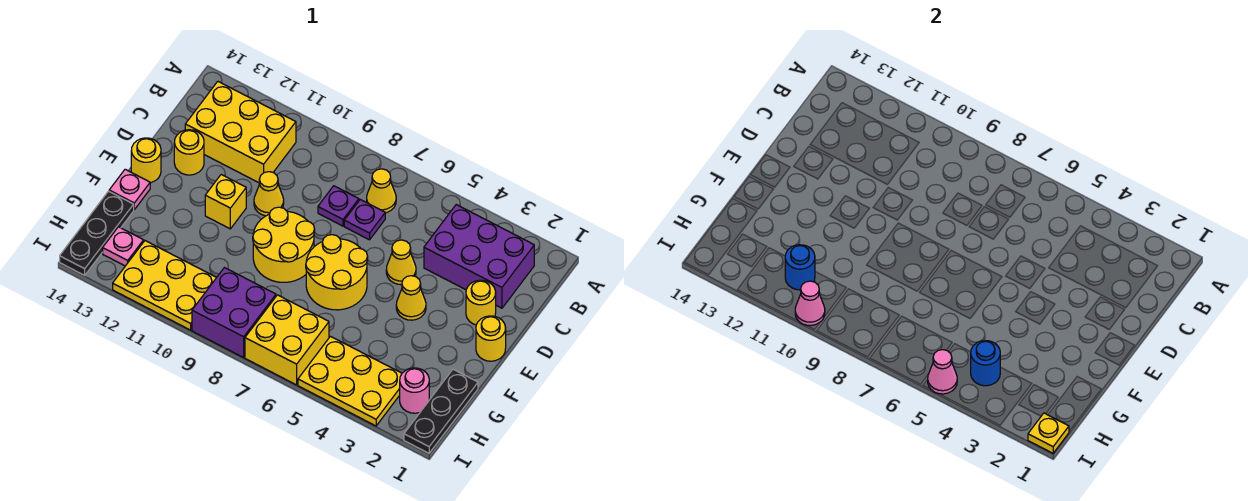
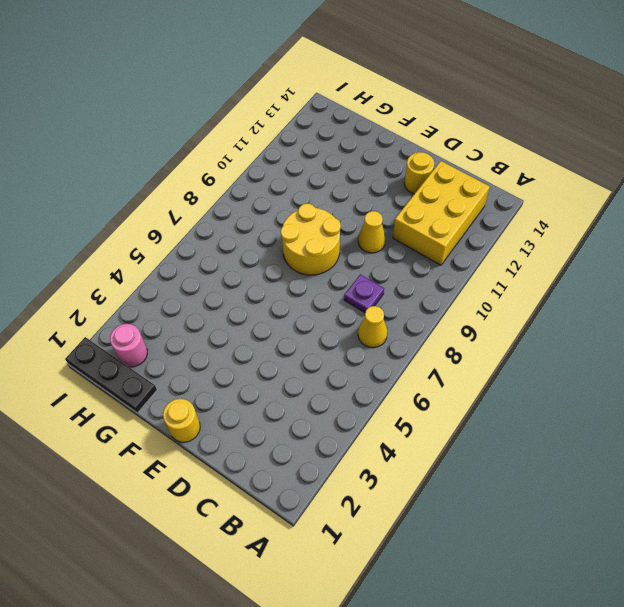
none -> purple 2x3 brick [424,205,534,308]
none -> purple 1x1 plate [344,200,385,240]
none -> yellow 1x1 round brick [466,280,496,325]

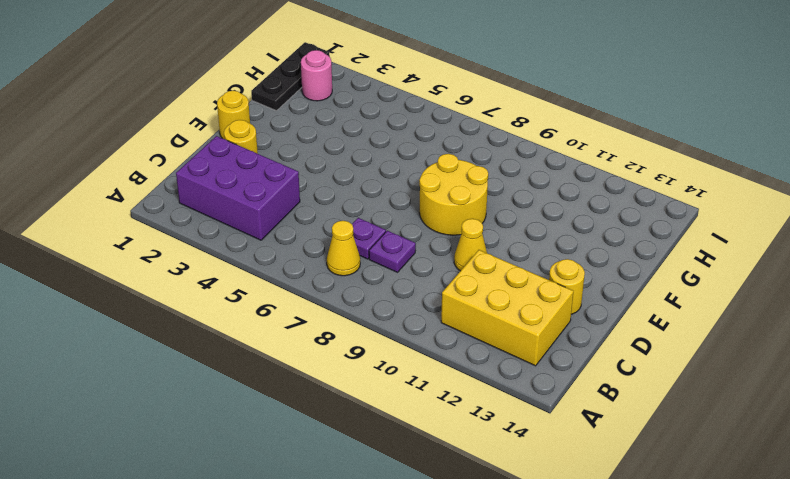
none -> yellow 1x1 cone [386,240,416,285]
none -> yellow 1x1 cone [396,276,426,320]
none -> yellow 2x2 round brick [306,235,368,310]

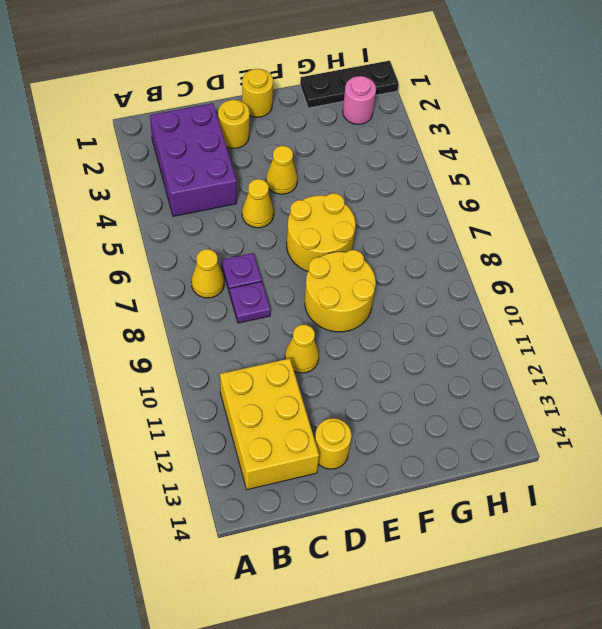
none -> yellow 1x1 brick [205,175,246,229]
none -> yellow 1x1 round brick [131,138,161,183]
none -> pink 1x1 plate [109,169,150,209]

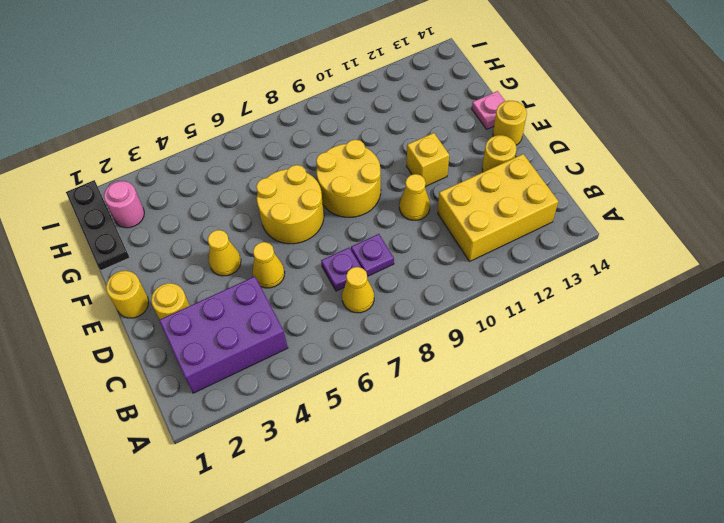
none -> black 1x3 plate [60,191,134,275]
none -> yellow 2x3 plate [298,336,402,426]
none -> yellow 2x2 brick [245,295,329,385]

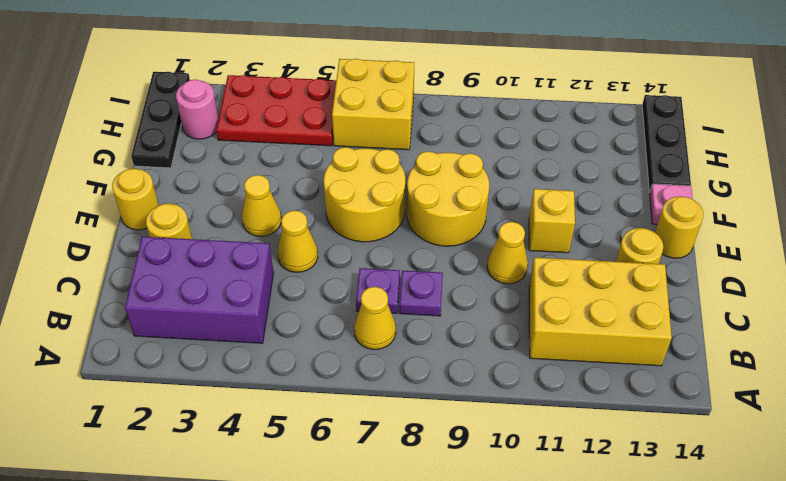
red 2x3 plate [216,75,336,146] -> yellow 2x3 plate [298,336,402,426]
none -> purple 2x2 brick [192,268,276,357]
none -> yellow 2x3 plate [113,241,217,330]
none -> pink 1x1 plate [103,227,144,266]

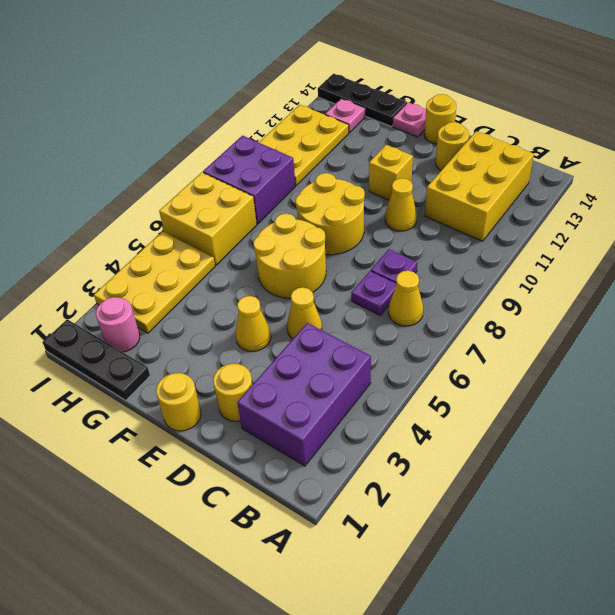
none -> blue 1x1 round brick [971,341,1000,386]
none -> blue 1x1 round brick [785,245,815,290]
none -> yellow 1x1 plate [1028,413,1069,453]

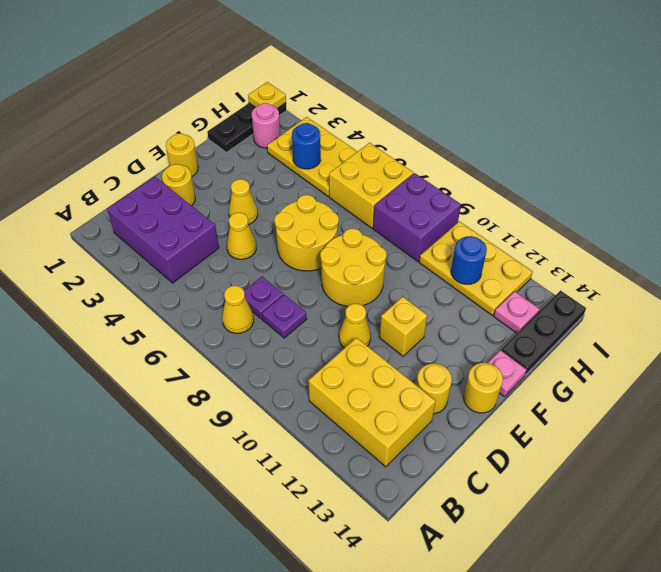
none -> pink 1x1 cone [928,350,957,394]
none -> pink 1x1 cone [795,281,825,326]

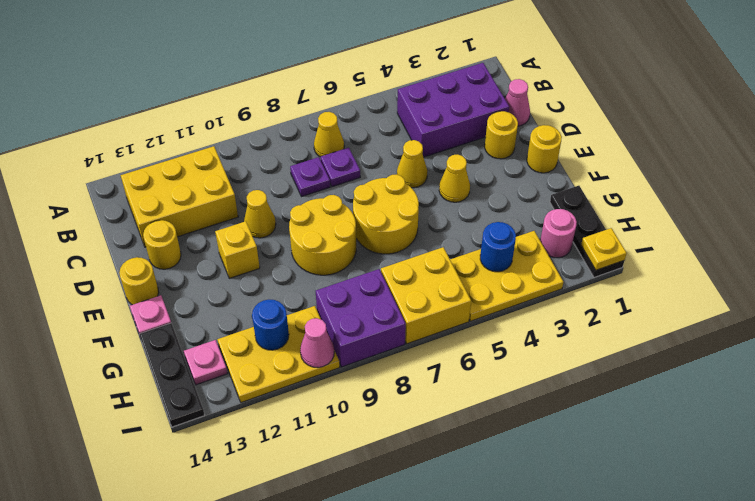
pink 1x1 cone [505,79,530,126] -> pink 1x1 cone moved to [928,350,957,394]

